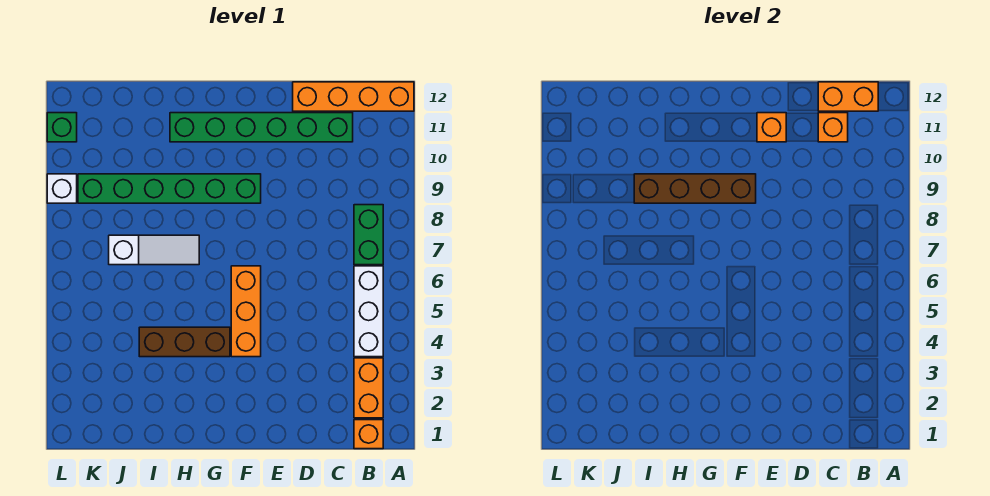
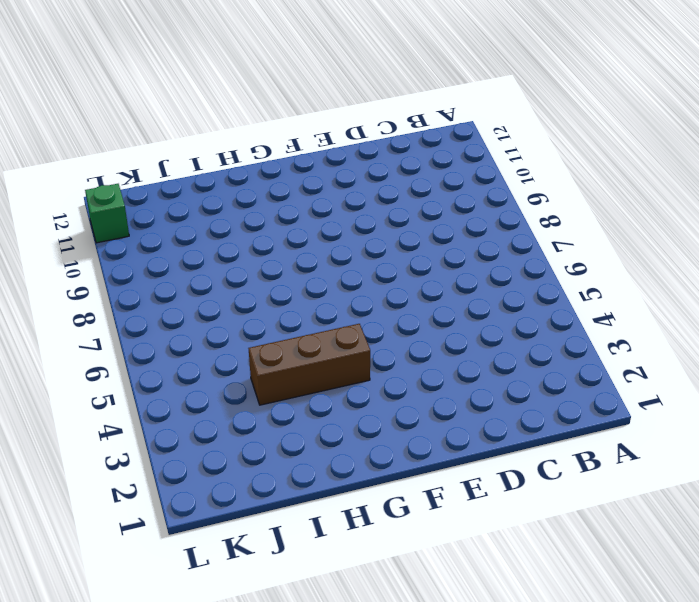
none -> orange 1x4 brick [293,82,414,111]
none -> orange 1x1 brick [354,420,383,449]
none -> orange 1x2 brick [354,358,383,418]

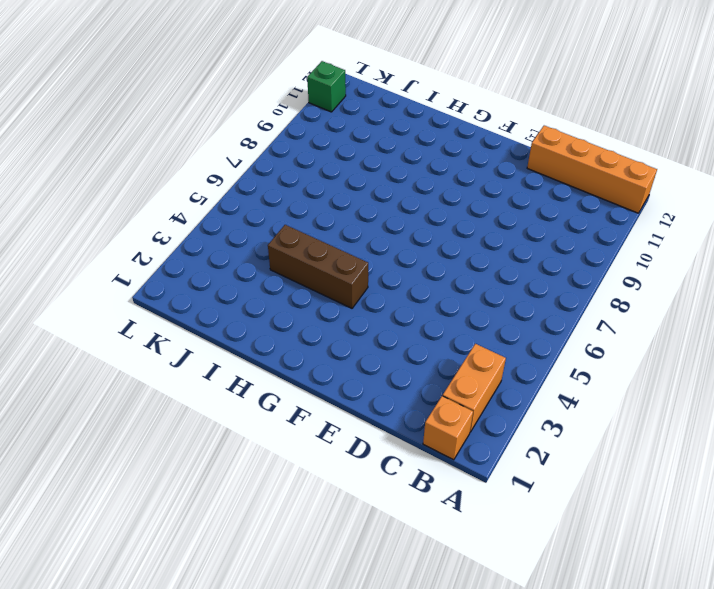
none -> white 1x3 brick [354,266,383,357]
none -> green 1x2 brick [354,205,383,265]
none -> green 1x6 brick [170,113,353,142]

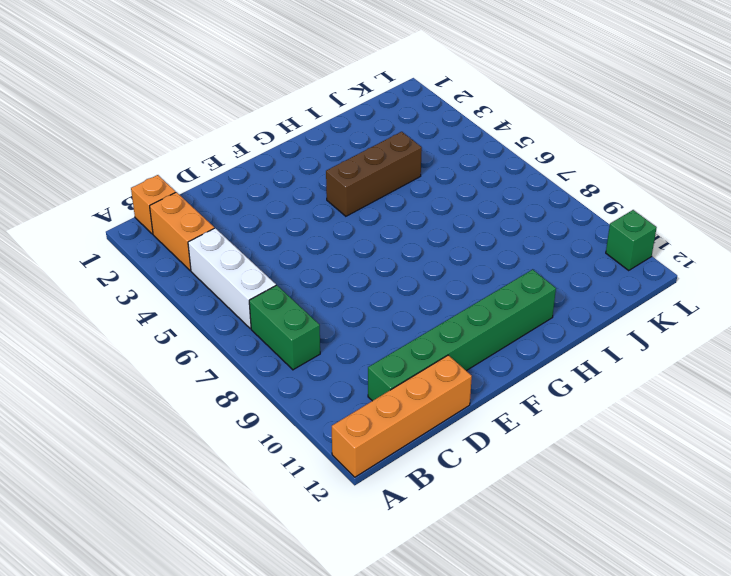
none -> orange 1x3 brick [231,266,261,357]
none -> green 1x6 brick [78,174,261,203]
none -> white 1x3 slope [109,235,199,265]

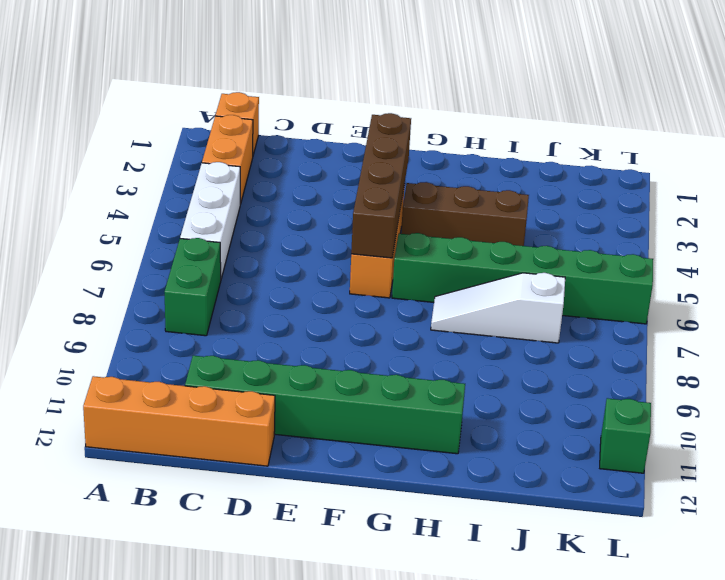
brown 1x4 brick [351,113,411,258] -> brown 1x4 brick turned to [634,174,756,203]
green 1x6 brick [392,233,653,324] -> green 1x6 brick moved to [78,174,261,203]
none -> white 1x1 brick [47,174,77,203]
none -> orange 1x2 brick [818,82,878,111]
none -> orange 1x1 brick [818,113,848,142]

